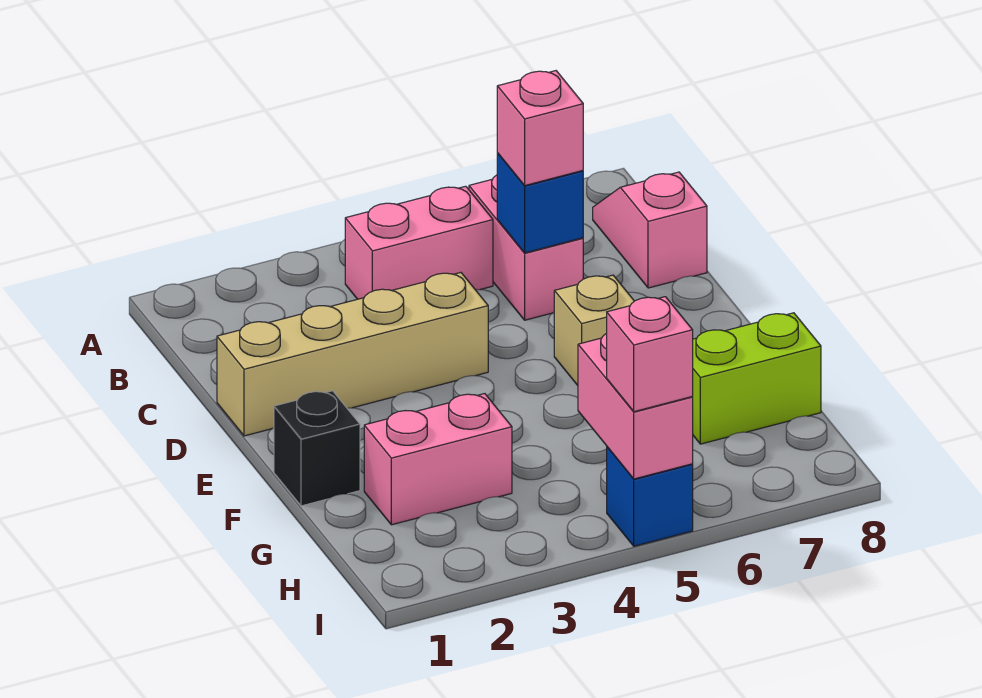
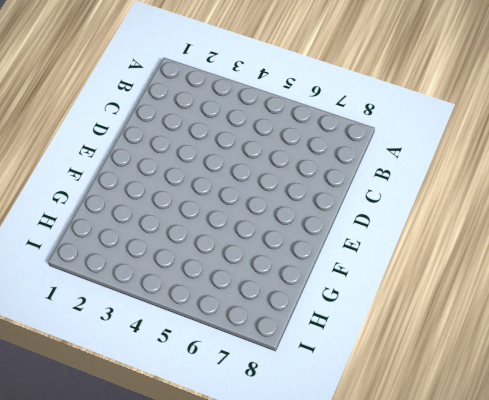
none -> pink 1x2 brick [345,186,493,299]
none -> pink 1x2 brick [469,175,583,320]
none -> pink 1x2 slope [593,172,707,288]

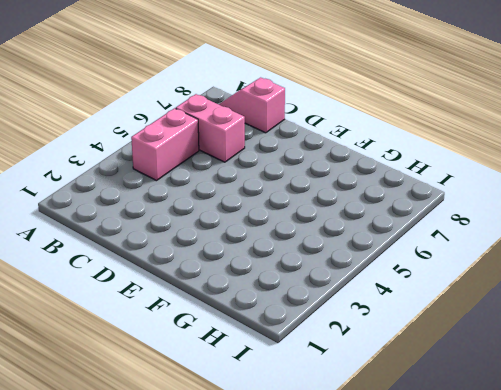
none -> tan 1x4 brick [217,273,488,436]
none -> tan 1x1 brick [554,275,634,385]
none -> black 1x1 brick [274,391,360,506]

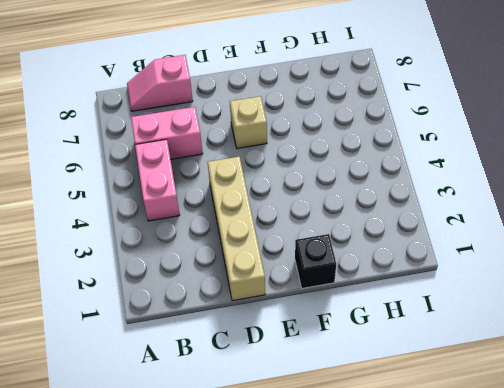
none -> pink 1x2 brick [364,394,512,525]
none -> lime 1x2 brick [692,313,821,444]
none -> blue 1x1 brick [607,447,693,546]

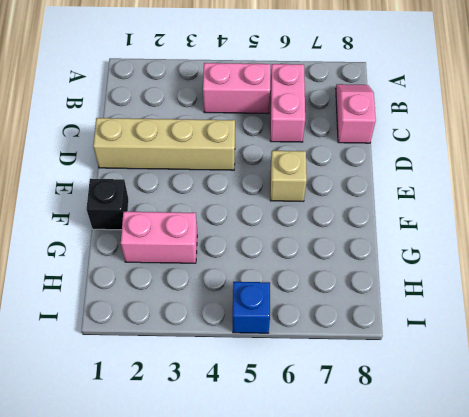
none -> lime 1x2 brick [692,313,821,444]
none -> blue 1x1 brick [497,153,583,253]
none -> pink 1x2 brick [578,333,693,479]

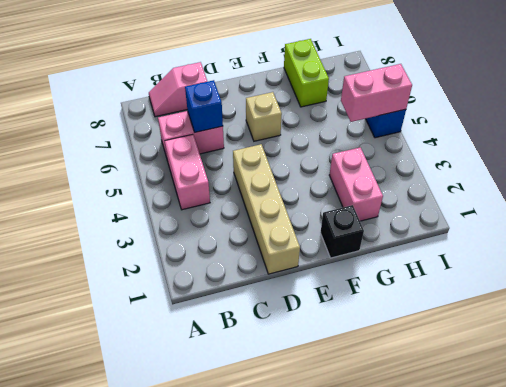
none -> pink 1x1 brick [497,71,583,186]
none -> pink 1x1 brick [607,297,693,412]

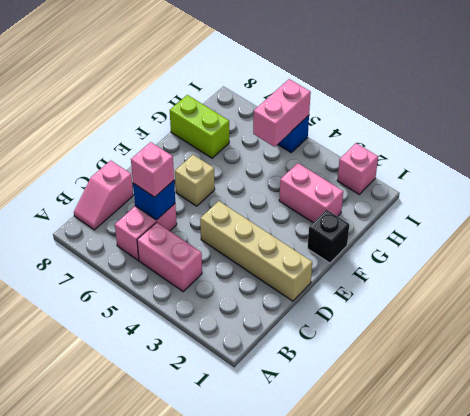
pink 1x1 brick [337,143,378,194] -> pink 1x1 brick moved to [607,297,693,412]

